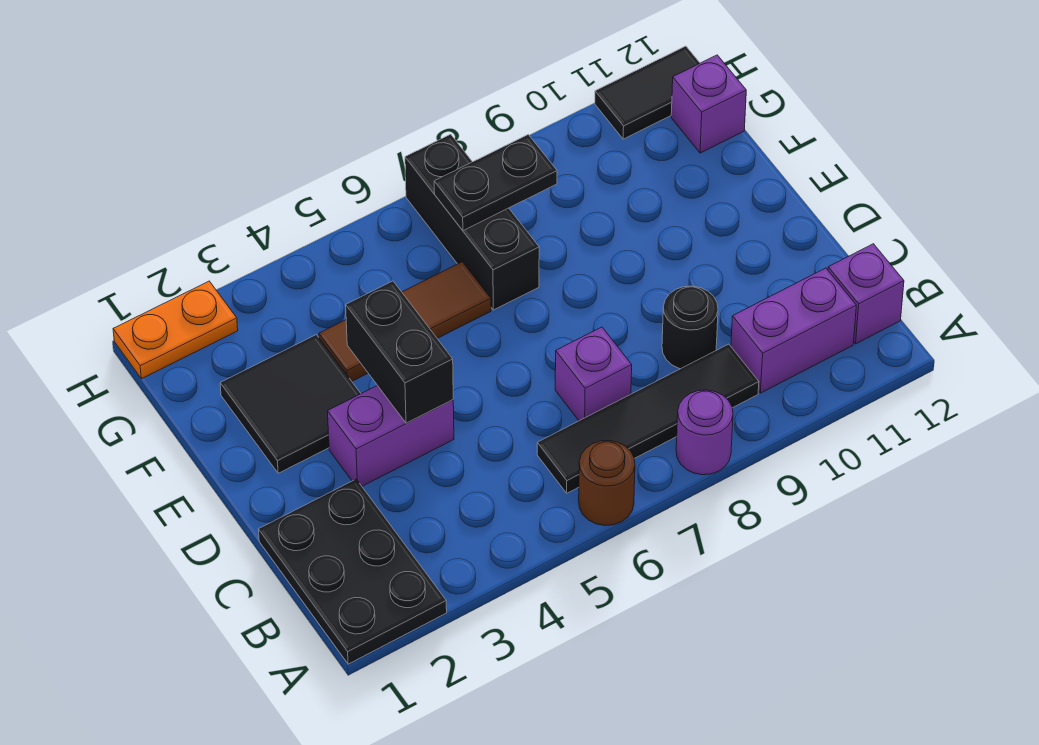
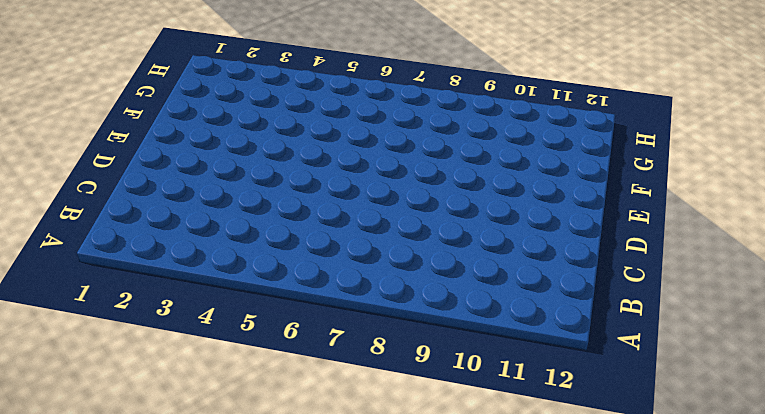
none -> black 2x3 plate [258,479,447,664]
none -> brown 1x1 round brick [579,441,635,526]
none -> purple 1x1 round brick [676,390,733,475]

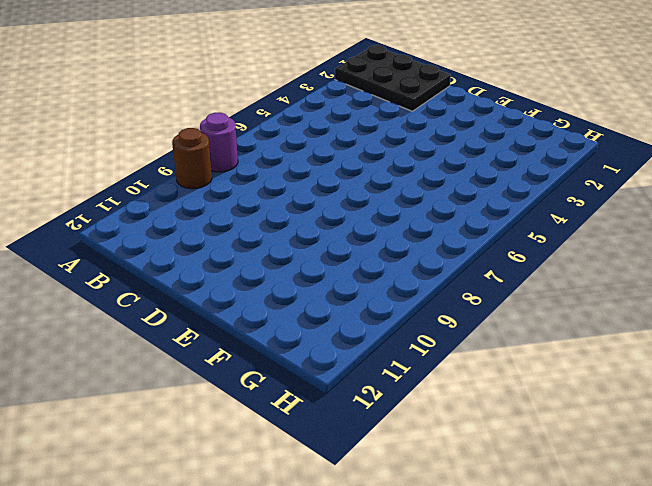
brown 1x1 round brick [172,128,212,189] -> brown 1x1 round brick moved to [579,441,635,526]
none -> black 1x4 tile [537,344,759,493]
none -> purple 1x2 brick [731,268,856,393]
none -> purple 1x1 brick [828,244,904,344]

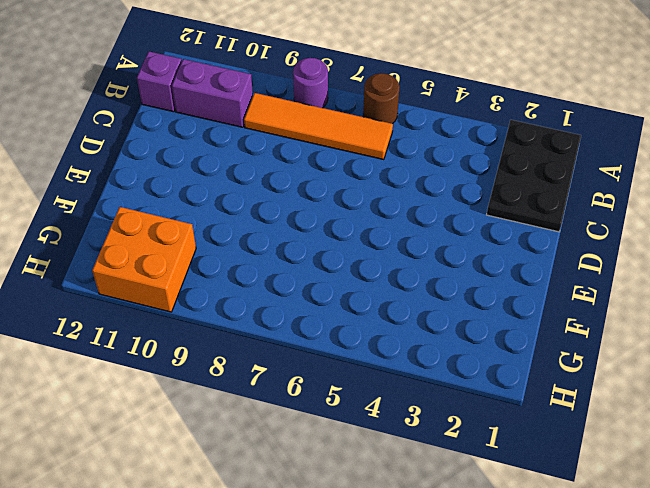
orange 1x4 tile [244,93,393,160] -> black 1x4 tile [537,344,759,493]
orange 2x2 brick [92,207,196,312] -> black 1x2 tile [595,46,700,139]
none -> purple 1x1 brick [555,327,632,421]
none -> black 1x1 round brick [662,286,718,369]
none -> purple 1x2 brick [328,385,454,486]

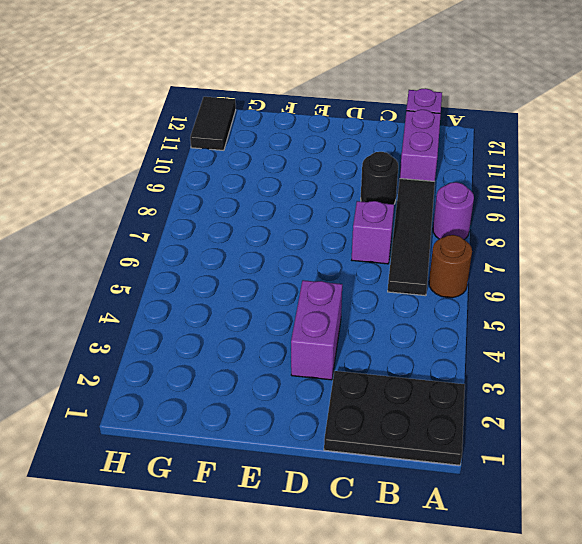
none -> black 2x2 tile [220,335,361,473]
none -> brown 1x3 tile [319,262,491,381]
none -> black 1x3 brick [405,134,539,310]

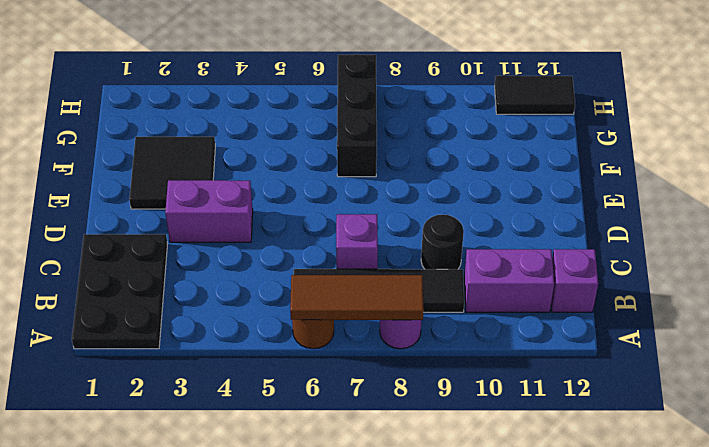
brown 1x3 tile [290,275,424,320] -> brown 1x3 tile moved to [319,262,491,381]
none -> purple 1x1 brick [671,55,746,153]
none -> orange 1x2 plate [113,281,238,379]
none -> black 1x2 brick [346,281,453,423]

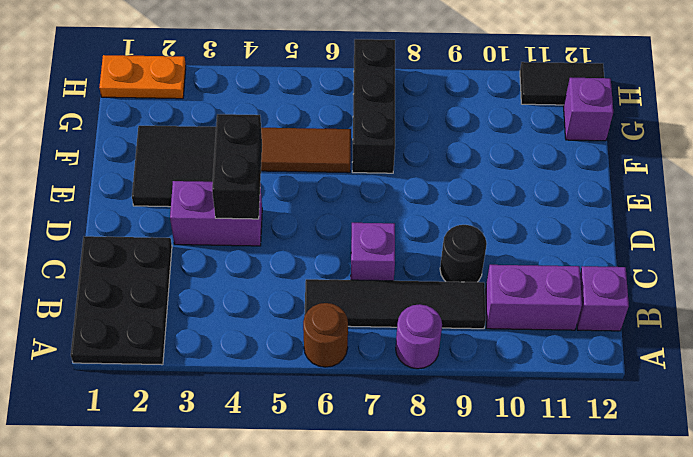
none -> black 1x2 plate [434,135,557,231]

